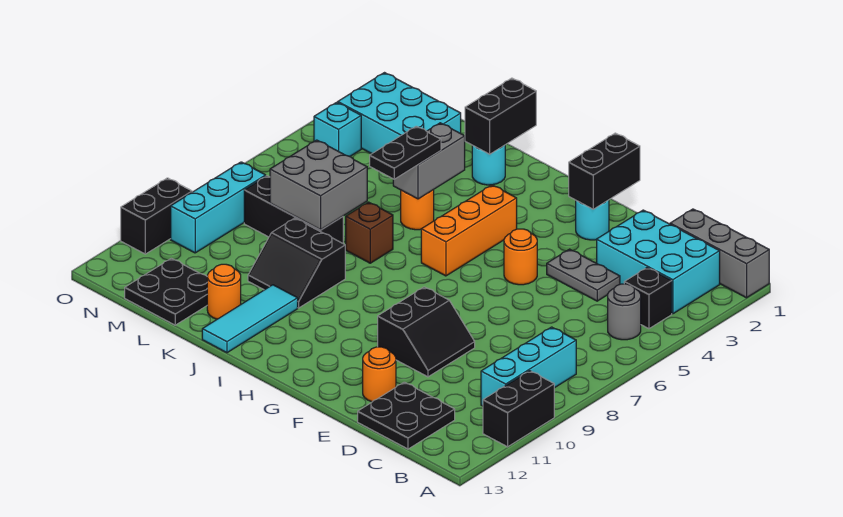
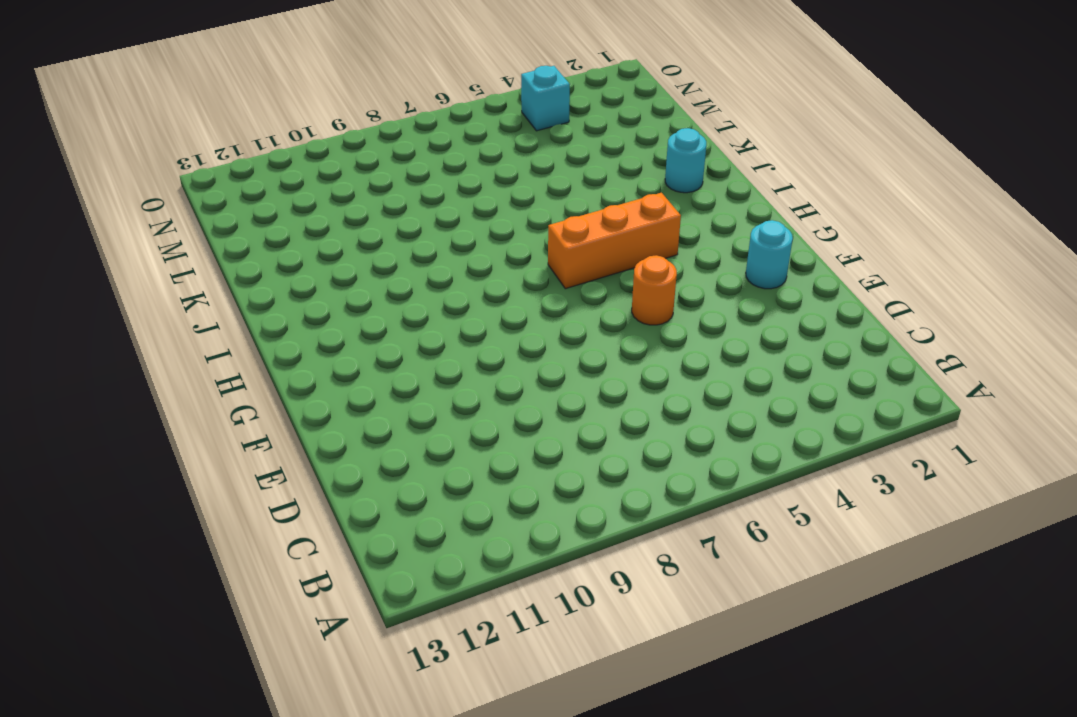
none -> grey 1x3 brick [670,209,769,298]
none -> black 1x2 brick [483,371,554,447]
none -> cyan 2x3 brick [597,210,720,314]
none -> black 1x1 brick [624,268,672,329]

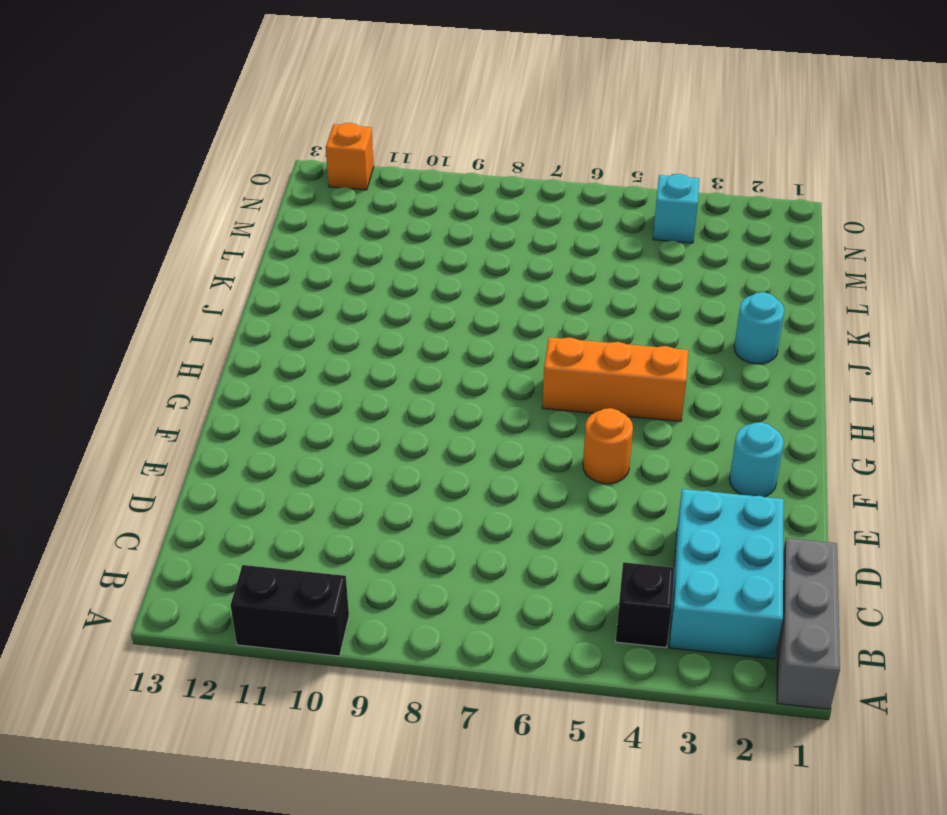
orange 1x1 brick [326,123,374,190] -> none
none -> grey 1x1 round brick [608,284,641,340]
none -> cyan 1x3 brick [481,327,576,406]
none -> black 2x2 plate [358,382,455,449]
none -> grey 1x2 plate [547,249,620,301]

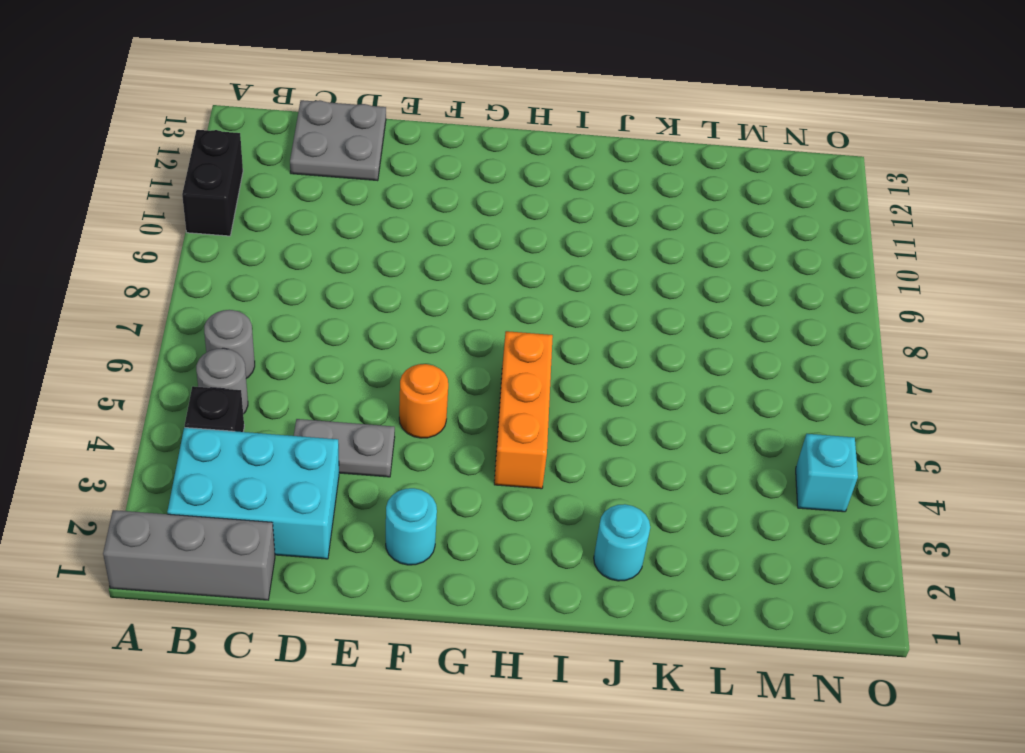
grey 1x1 round brick [204,310,255,378] -> none
grey 2x2 plate [290,100,386,181] -> black 2x2 plate [358,382,455,449]
none -> cyan 1x3 brick [481,327,576,406]
none -> black 2x2 slope [378,287,475,377]
none -> orange 1x1 round brick [363,347,396,402]
none -> orange 1x1 round brick [401,190,434,230]

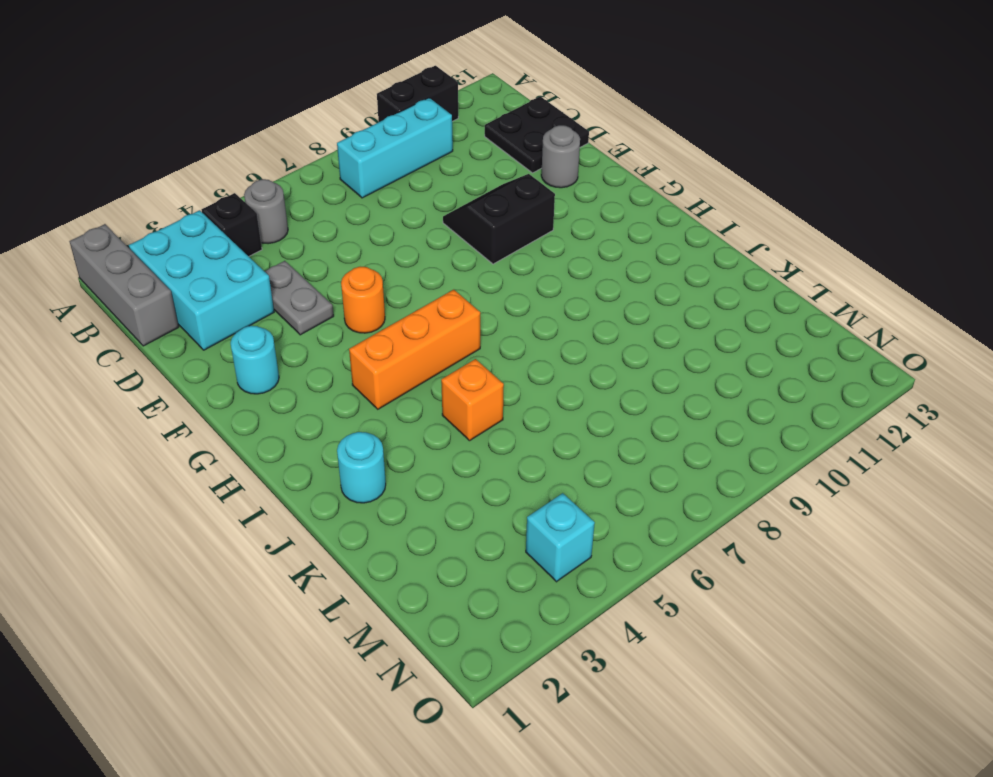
grey 1x1 round brick [541,125,580,188] -> orange 1x1 round brick [363,347,396,402]
orange 1x1 brick [441,359,504,441] -> orange 1x1 round brick [401,190,434,230]
none -> brown 1x1 brick [346,202,393,263]
none -> black 2x2 slope [248,218,345,308]
none -> cyan 1x3 tile [202,285,298,353]
none -> black 1x3 brick [244,176,343,243]

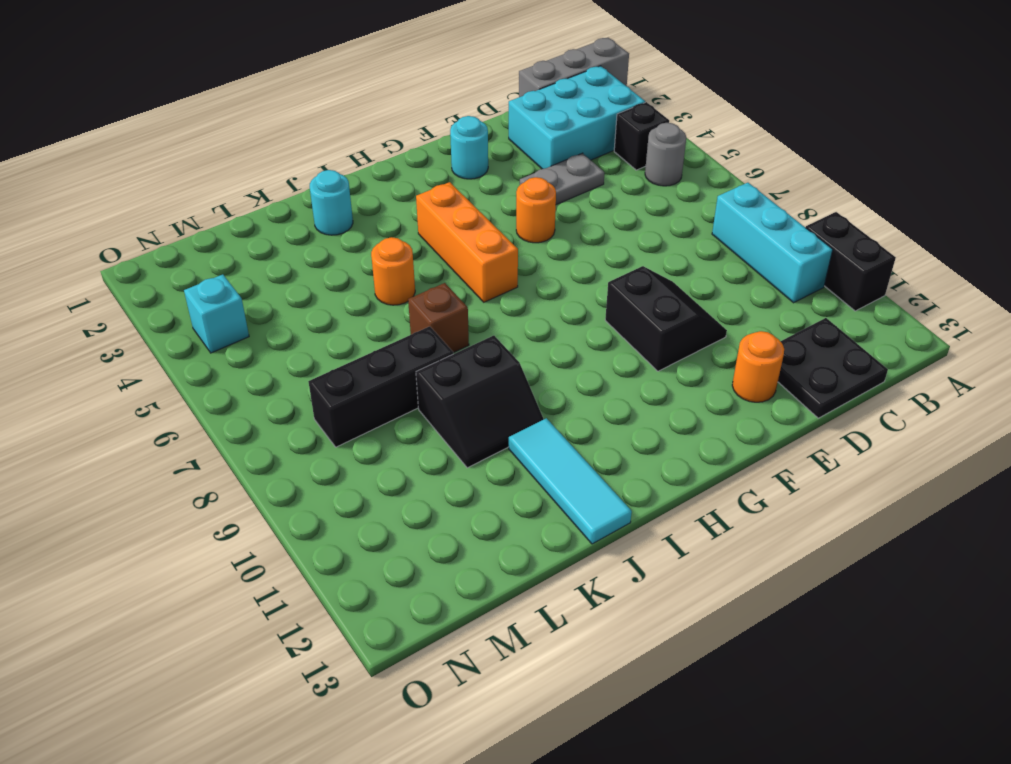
none -> orange 1x1 round brick [207,264,241,319]
none -> cyan 2x3 brick [338,73,461,154]
none -> black 2x2 plate [125,258,207,325]
none -> cyan 1x3 brick [171,162,266,253]

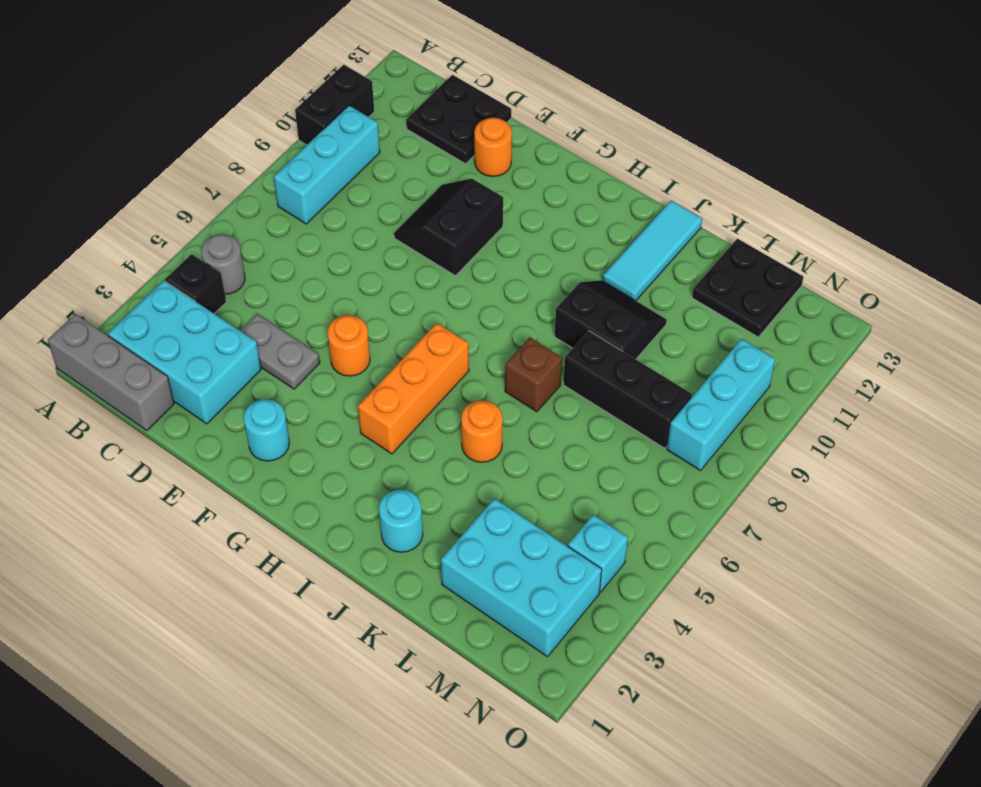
none -> orange 1x1 round brick [207,264,241,319]
none -> black 1x2 brick [121,178,192,254]
none -> black 1x2 brick [569,133,640,209]
none -> black 1x2 brick [465,78,536,154]

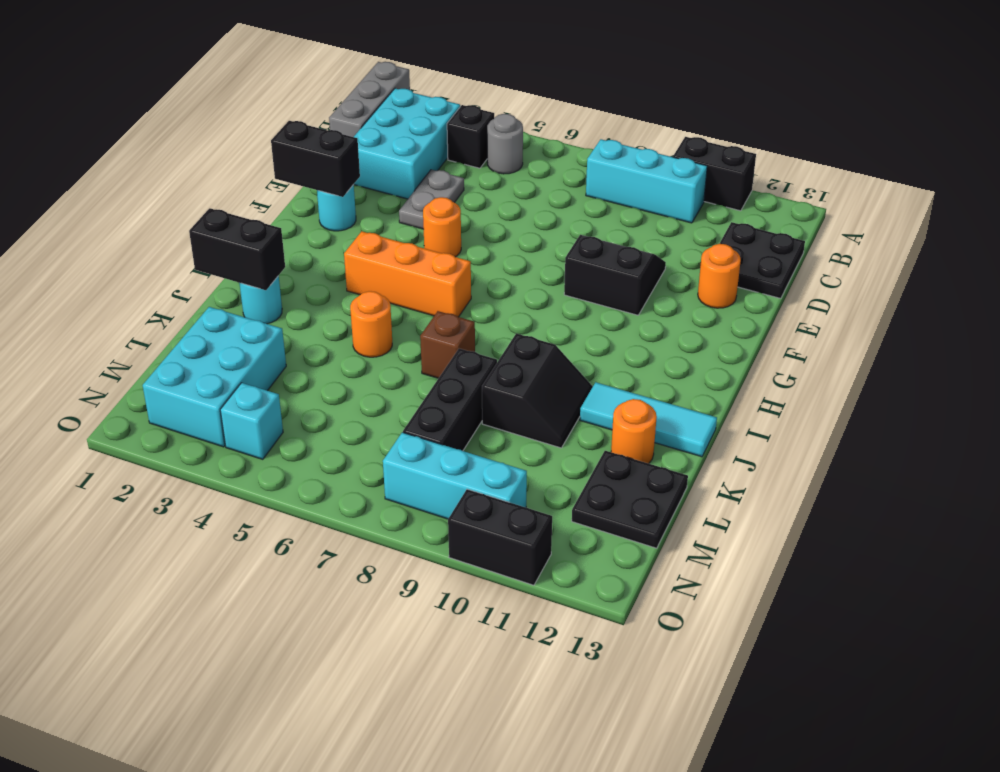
none -> grey 1x2 brick [393,123,465,199]
none -> grey 2x2 brick [270,140,367,230]
none -> black 1x2 plate [370,126,441,179]

